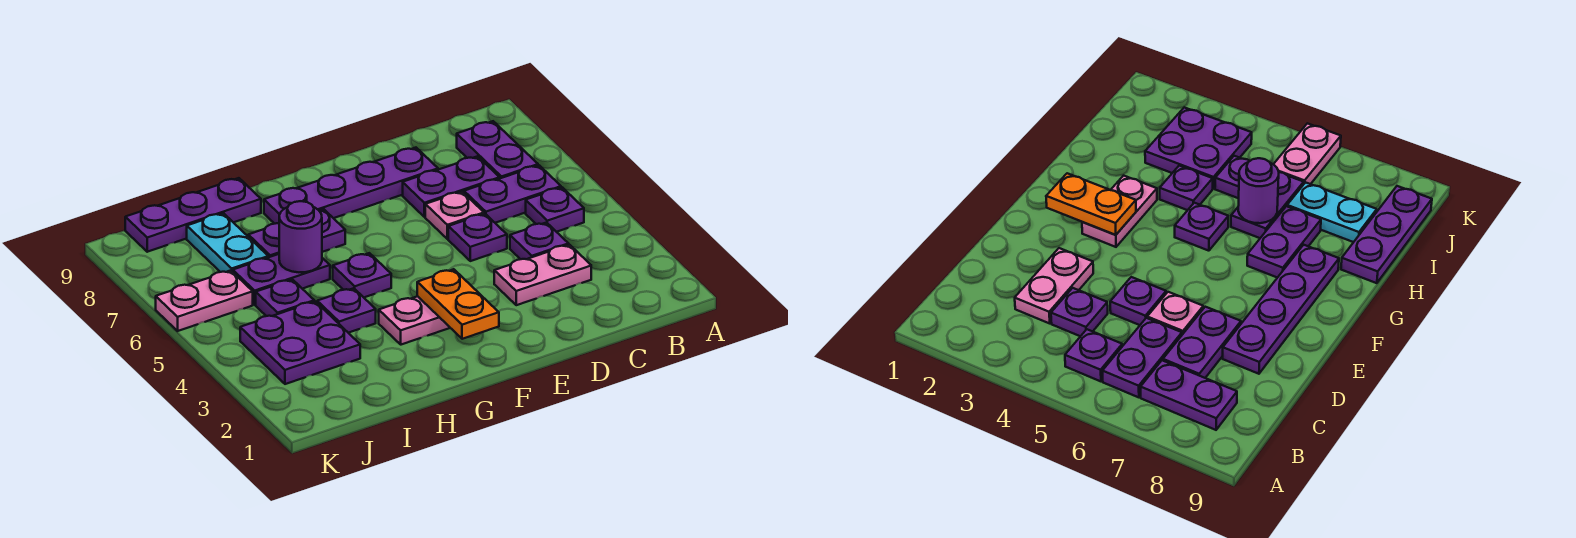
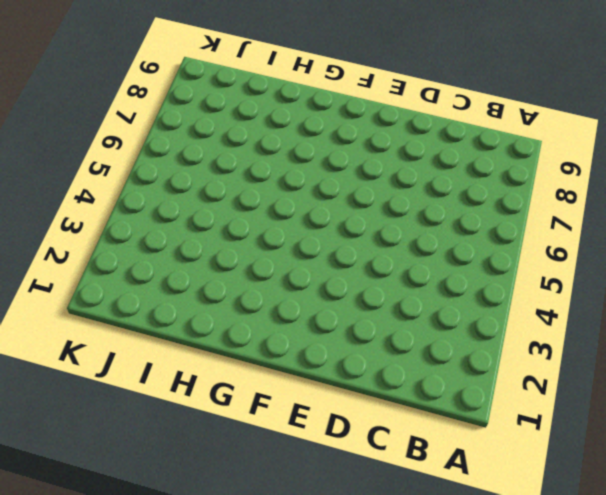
none -> purple 1x1 plate [526,187,584,232]
none -> purple 1x2 plate [464,165,561,223]
none -> purple 1x2 plate [457,121,538,178]

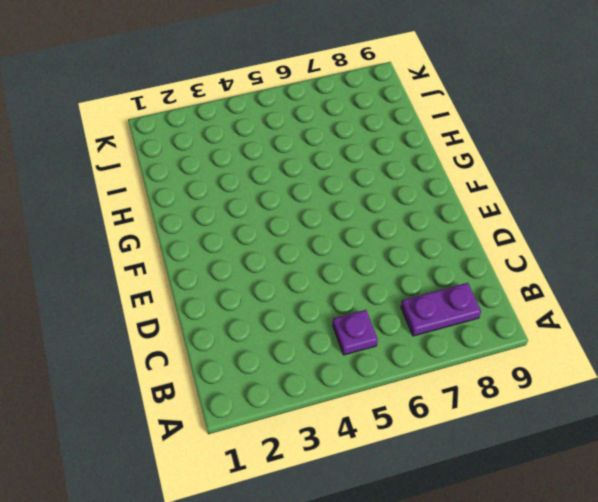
none -> purple 1x2 plate [464,165,561,223]
none -> pink 1x2 plate [494,245,591,305]
none -> purple 1x1 plate [510,223,569,259]

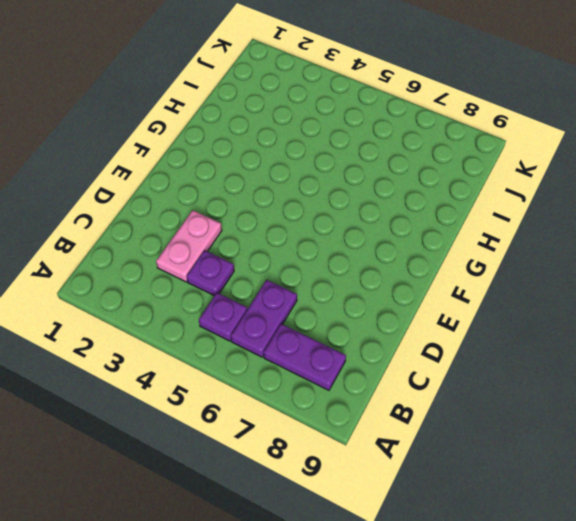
none -> purple 1x2 plate [403,156,500,217]
none -> purple 1x1 plate [448,214,507,261]
none -> pink 1x1 plate [425,192,484,239]

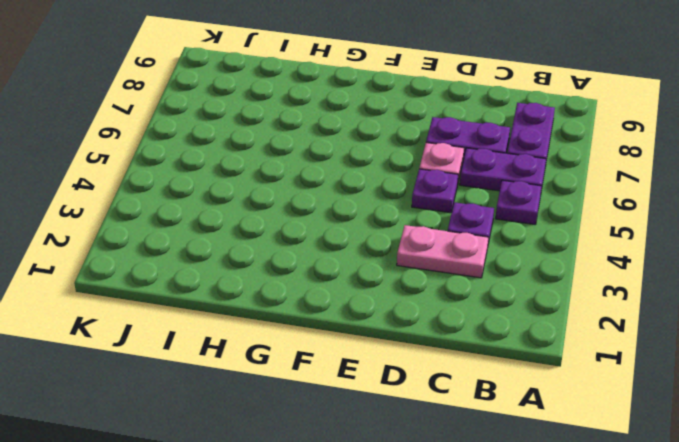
none -> purple 1x4 plate [264,148,438,224]
none -> pink 1x2 plate [379,296,450,345]
none -> purple 1x1 plate [333,253,391,297]

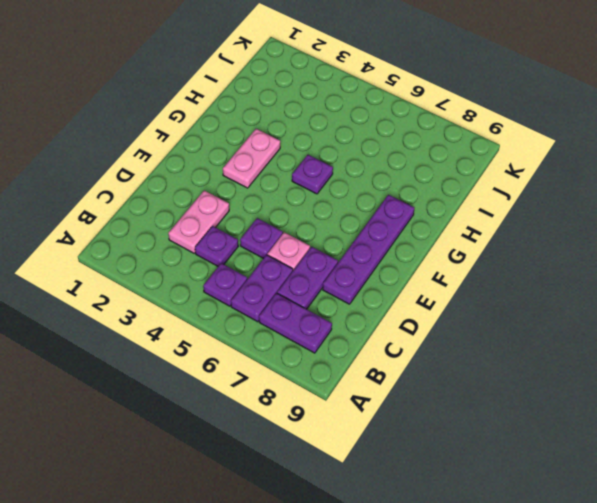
none -> purple 1x2 plate [248,209,345,257]
none -> purple 1x1 plate [317,288,376,333]
none -> purple 1x2 plate [233,254,330,305]

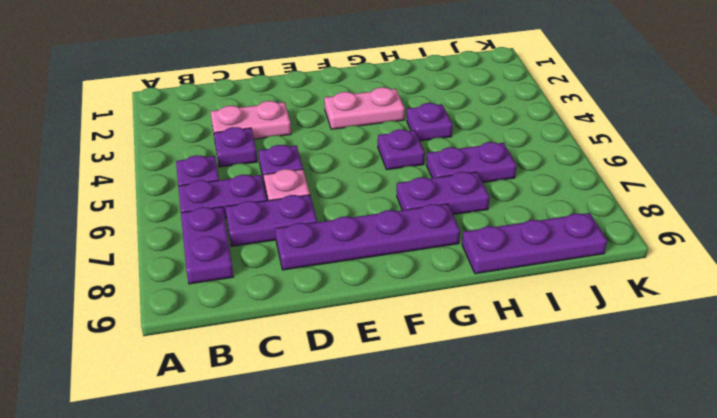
none -> purple 2x2 plate [240,301,360,384]
none -> purple 1x1 plate [256,279,314,316]
none -> cyan 1x2 plate [187,213,268,272]

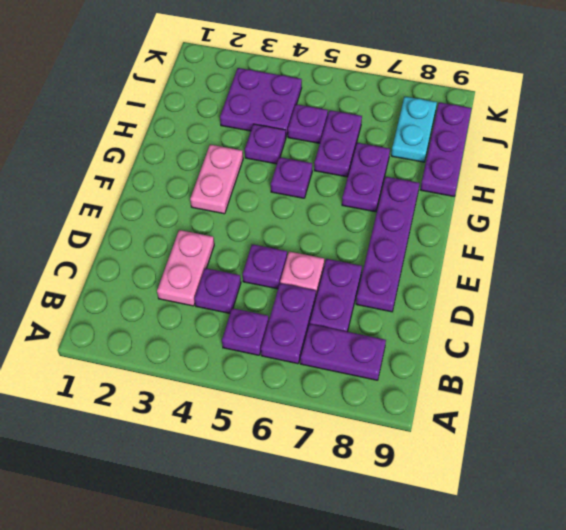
cyan 1x2 plate [391,97,437,162] -> cyan 1x2 plate turned to [187,213,268,272]
none -> pink 1x2 plate [156,270,253,331]
none -> orange 1x2 plate [417,269,499,339]
none -> purple 1x1 round brick [279,201,322,272]

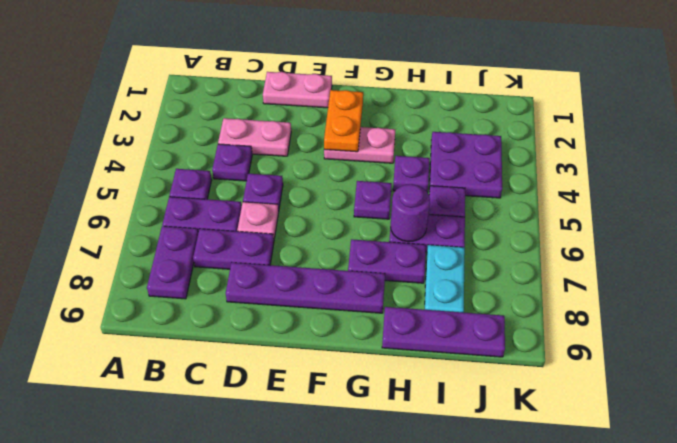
pink 1x2 plate [263,72,332,108] -> pink 1x2 plate moved to [156,270,253,331]

